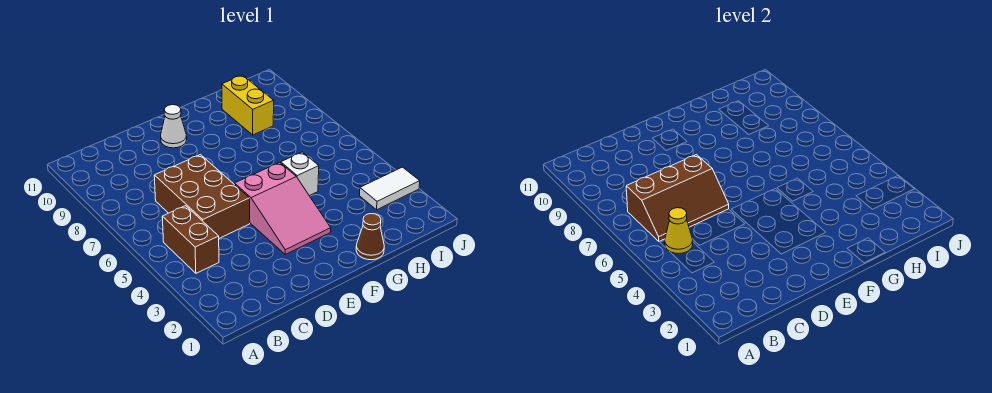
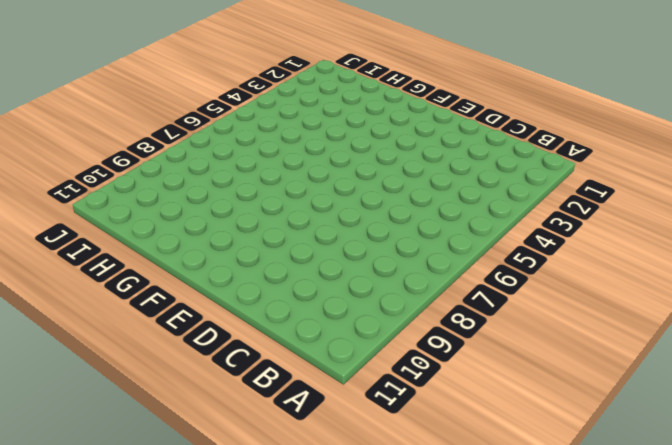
none -> brown 1x2 brick [162,206,219,273]
none -> brown 2x3 brick [154,155,250,238]

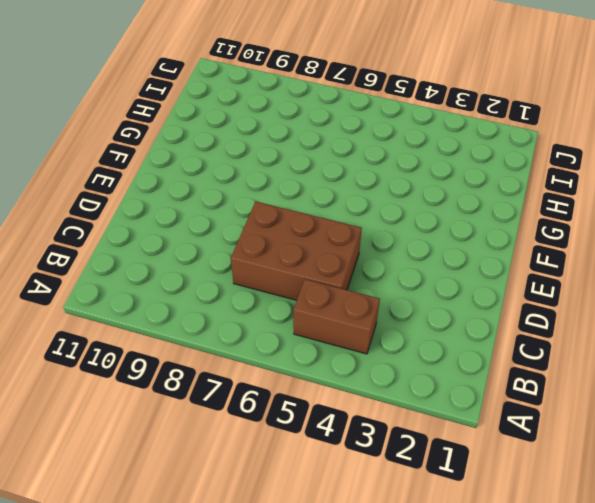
none -> pink 2x3 slope [235,162,331,254]
none -> white 1x1 cone [161,105,187,148]

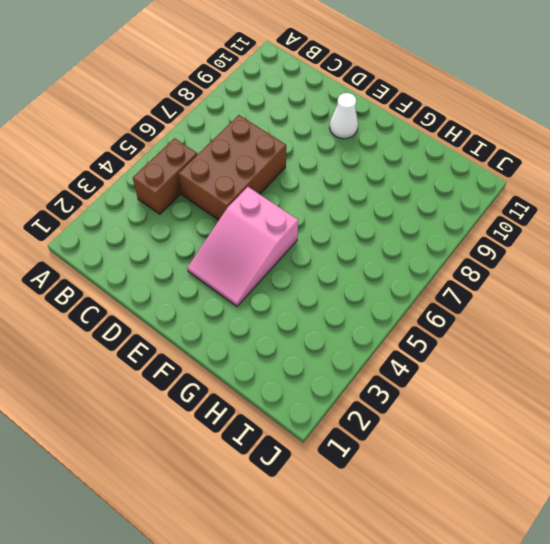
none -> brown 1x1 cone [356,214,384,260]
none -> white 1x1 brick [281,152,319,196]

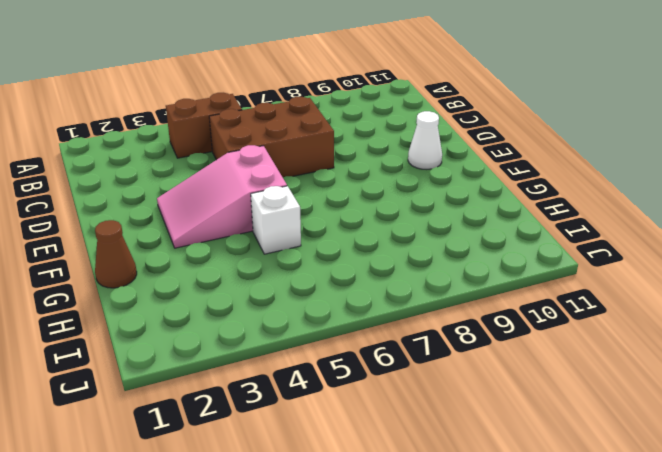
none -> yellow 1x2 brick [222,75,274,135]
none -> white 1x2 tile [359,167,420,210]

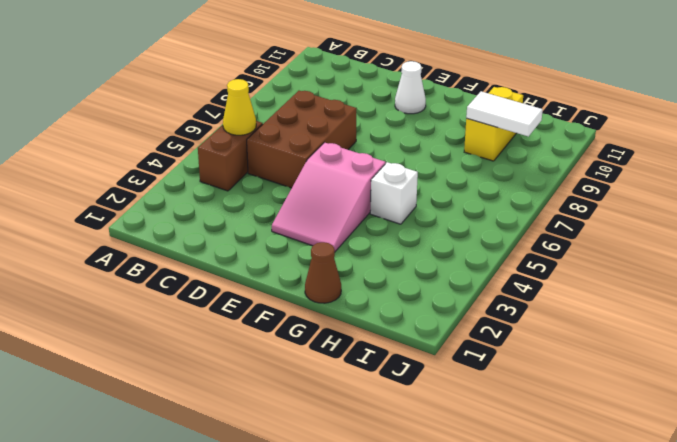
white 1x2 tile [466,91,543,137] -> white 1x2 tile moved to [359,167,420,210]
none -> brown 2x3 slope [626,155,729,241]

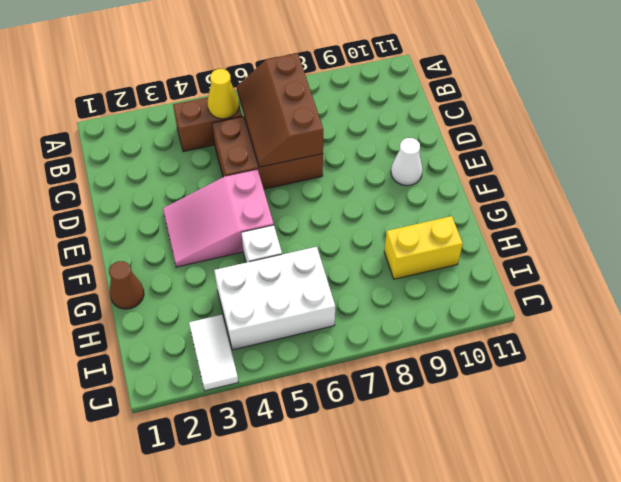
white 2x3 brick [214,247,335,350] -> none

